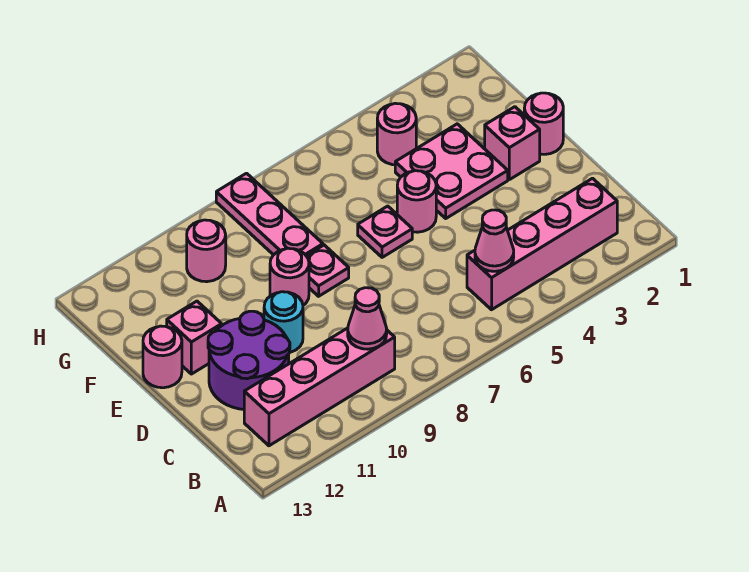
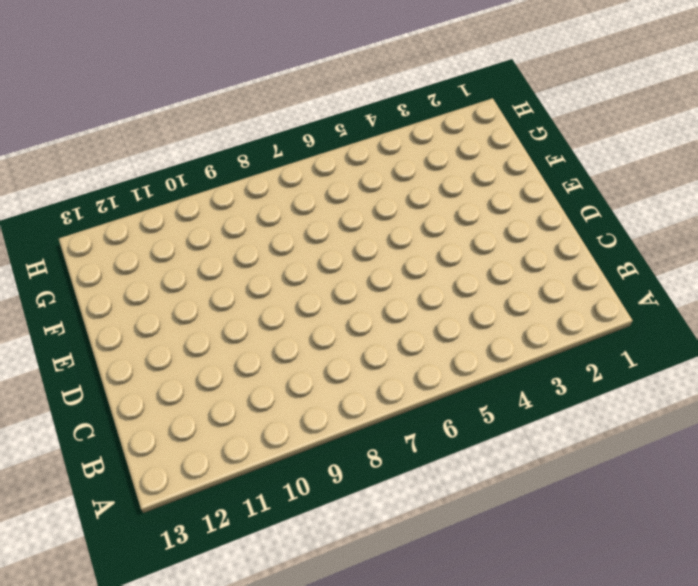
none -> pink 1x4 brick [467,178,617,310]
none -> pink 1x4 brick [244,328,395,446]
none -> purple 2x2 round brick [208,311,290,410]

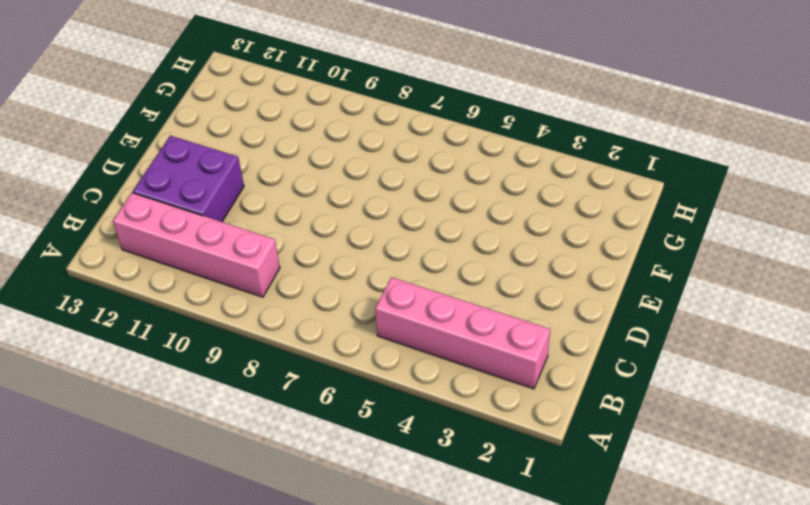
purple 2x2 brick [133,136,244,222] -> purple 2x2 round brick [208,311,290,410]
none -> cyan 1x1 round brick [264,292,303,353]
none -> pink 1x1 round brick [524,93,563,154]
none -> pink 1x1 brick [485,107,540,180]

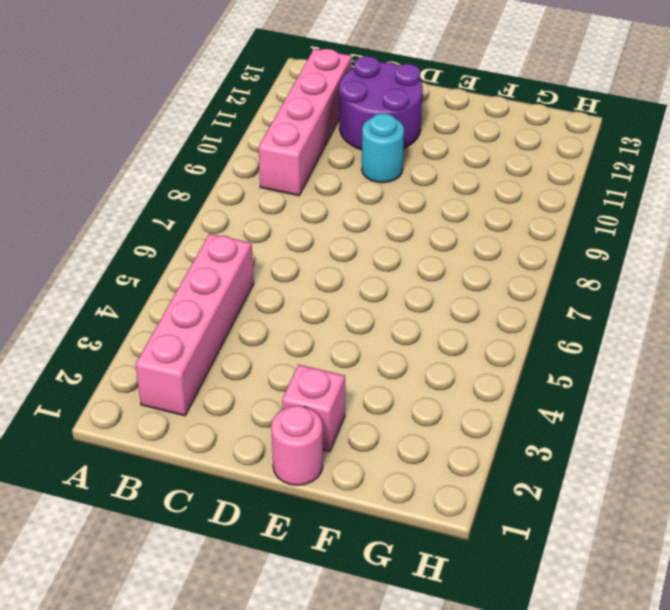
none -> pink 2x2 plate [395,124,508,218]
none -> pink 1x1 round brick [397,171,436,232]
none -> pink 1x1 plate [358,206,412,257]

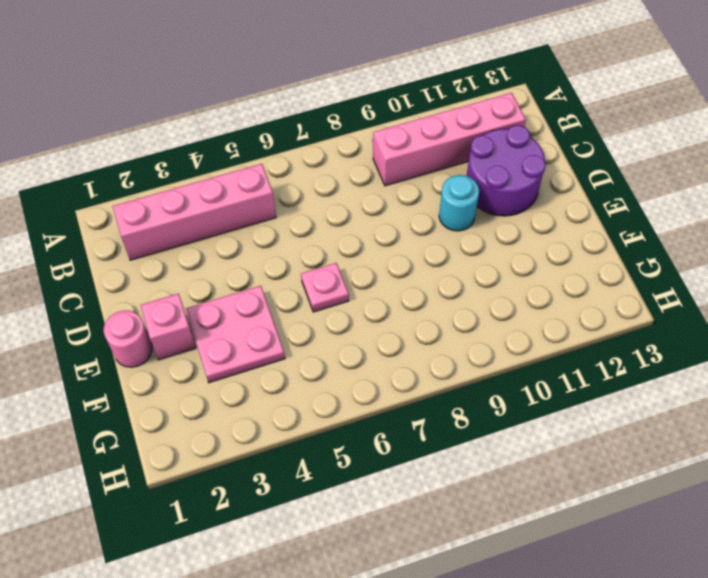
none -> pink 1x1 round brick [397,171,436,232]
none -> pink 1x1 plate [307,245,349,296]
none -> pink 1x1 round brick [270,248,309,305]

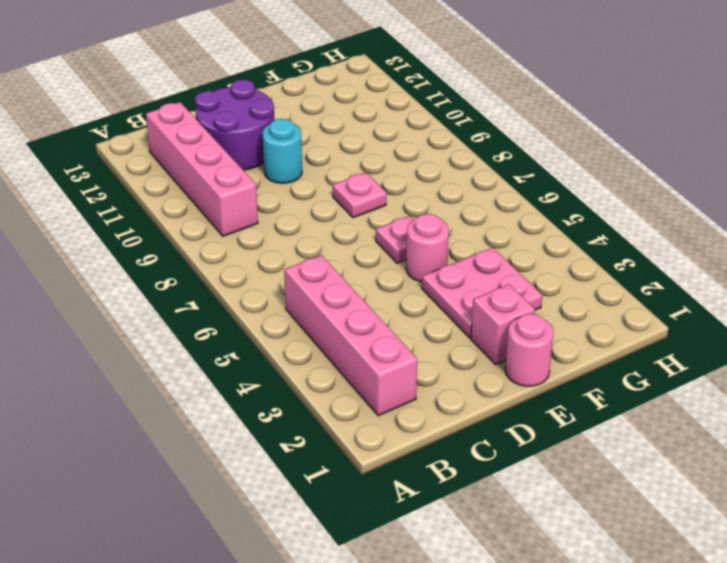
none -> pink 1x1 round brick [270,248,309,305]
none -> pink 1x1 brick [167,301,222,374]
none -> pink 1x1 round brick [143,326,182,388]

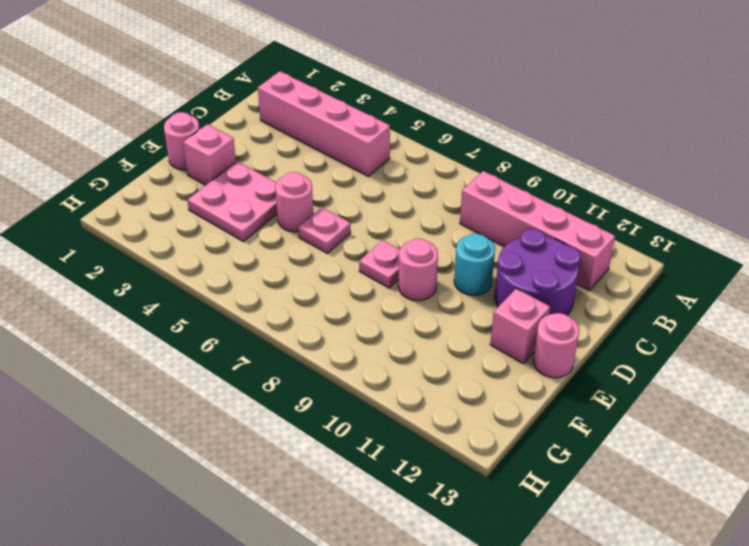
none -> pink 1x3 plate [216,173,323,256]
none -> pink 1x1 round brick [377,103,416,165]
none -> pink 1x1 round brick [187,220,226,282]

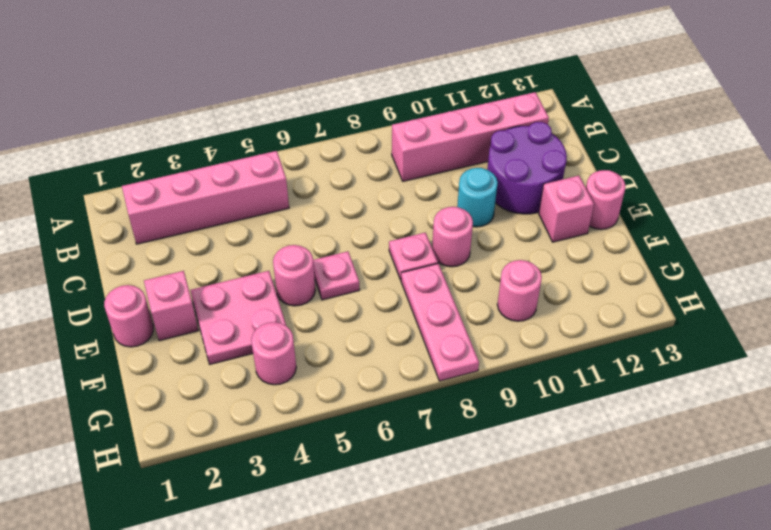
none -> pink 1x1 cone [475,210,514,271]
none -> pink 1x1 cone [348,288,387,349]

